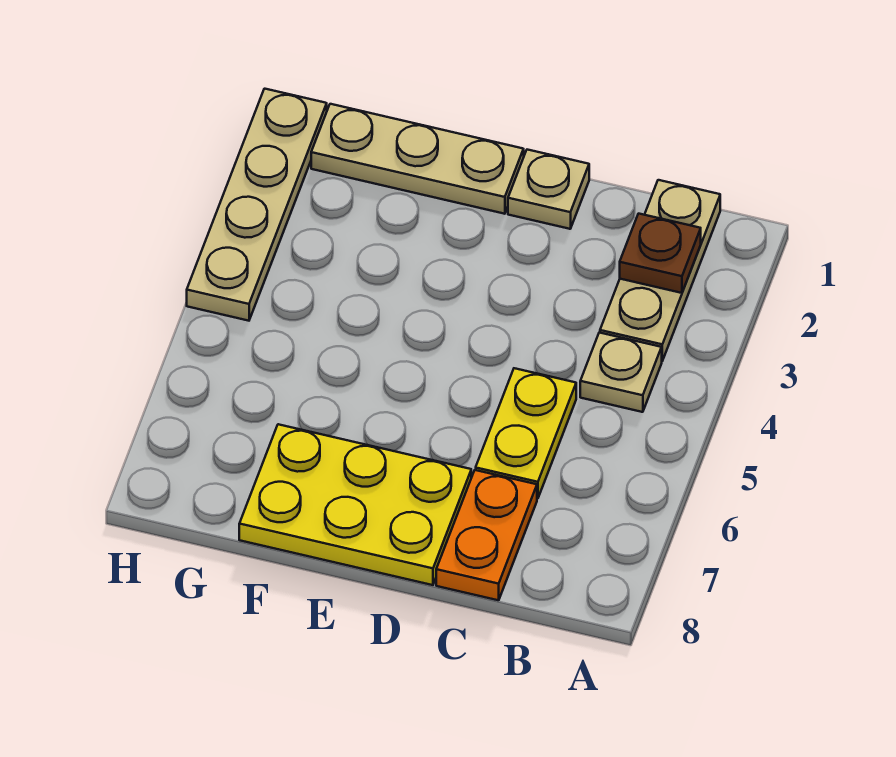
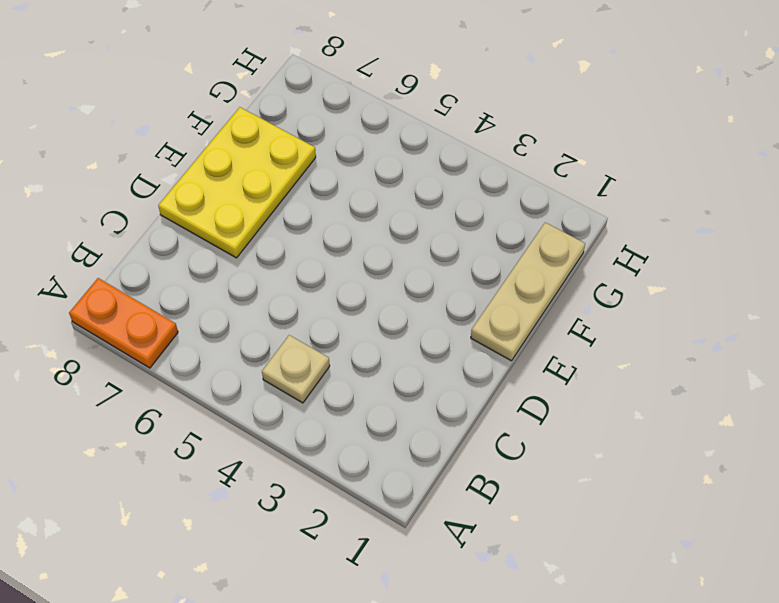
orange 1x2 plate [69,278,178,368] -> orange 1x2 plate moved to [436,470,537,600]
none -> tan 1x3 plate [600,180,720,361]
none -> yellow 1x2 plate [476,368,576,499]

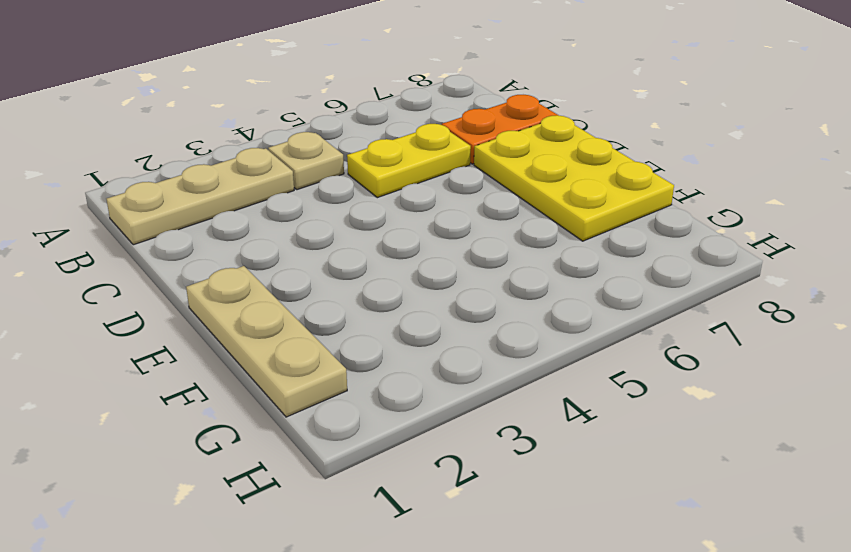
none -> tan 1x1 plate [508,150,589,229]
none -> tan 1x4 plate [187,89,327,321]

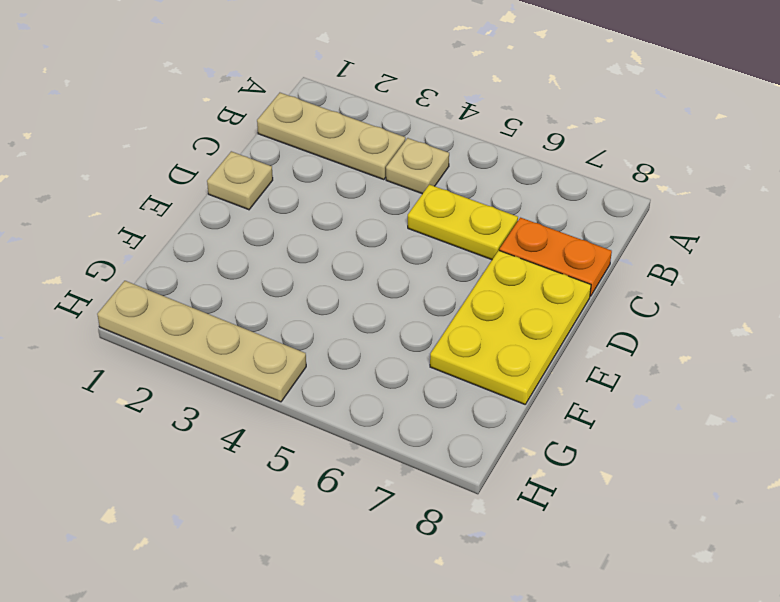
none -> tan 1x3 plate [311,104,524,214]
none -> brown 1x1 plate [620,214,701,293]

